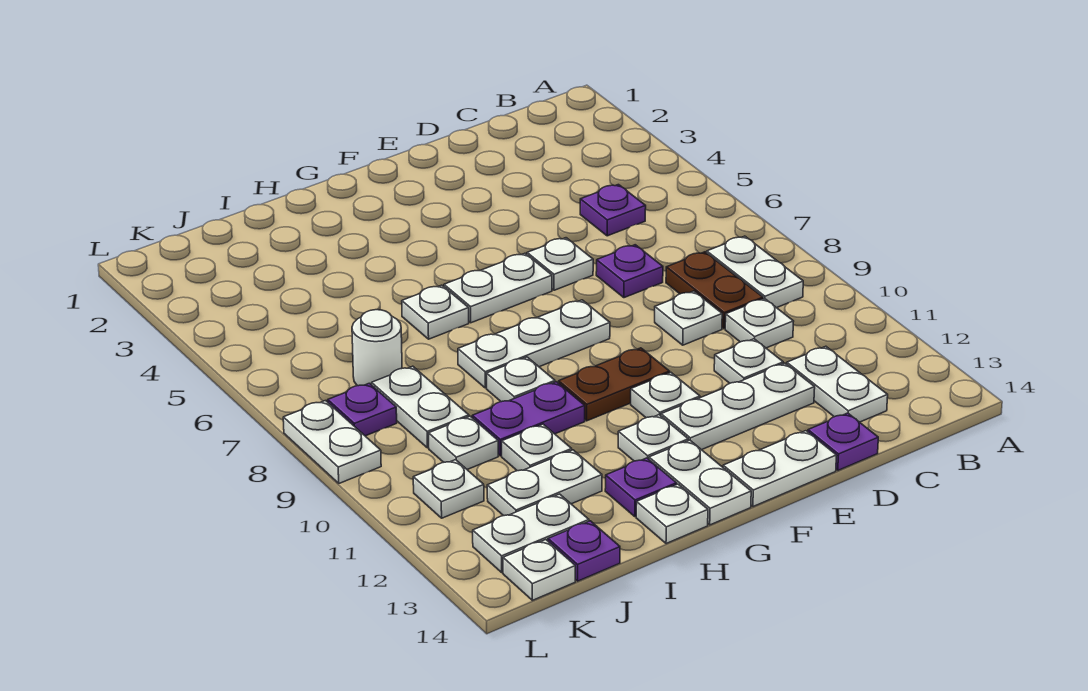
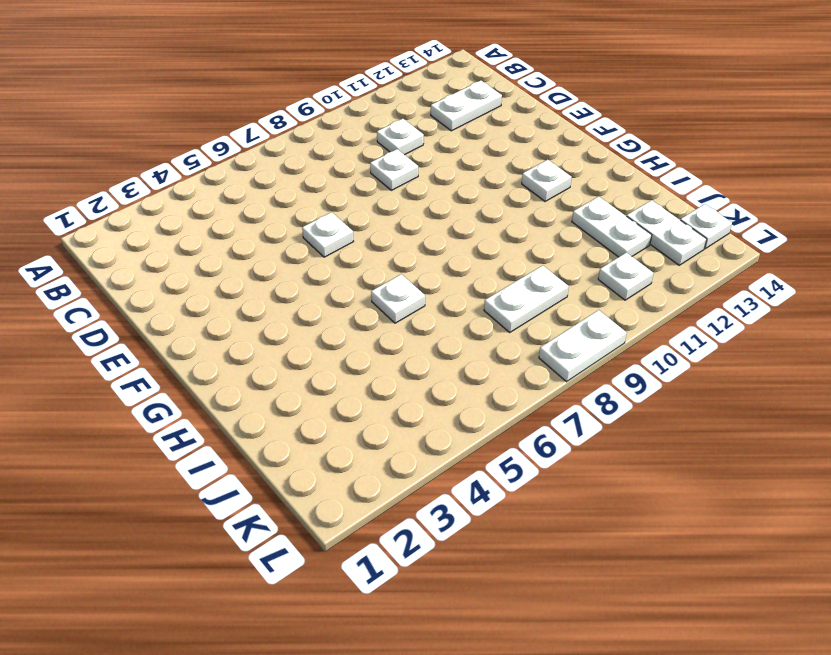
none -> white 1x2 plate [707,236,803,308]
none -> purple 1x1 plate [580,185,646,236]
none -> brown 1x2 plate [666,252,763,329]
none -> purple 1x1 plate [596,245,663,298]

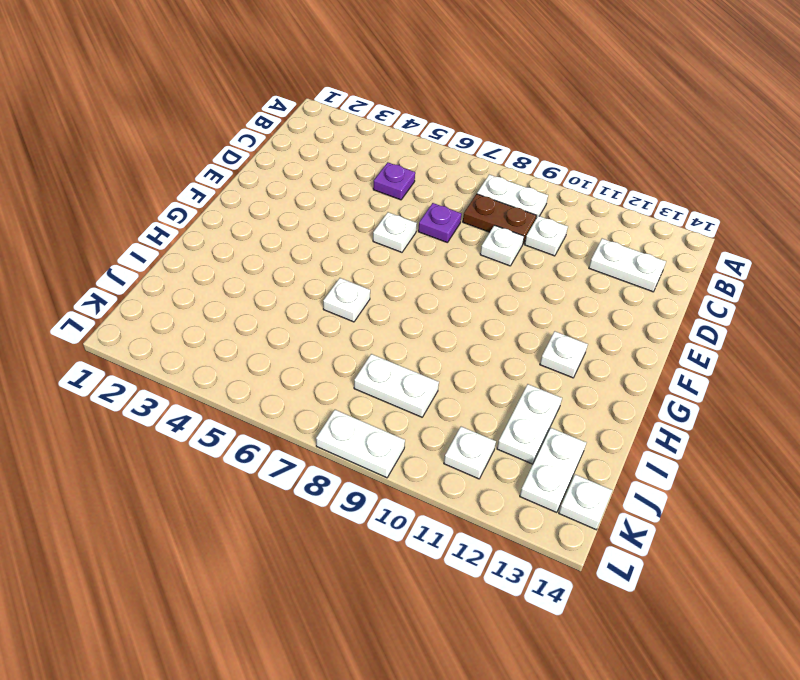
none -> white 1x1 plate [714,339,783,383]
none -> white 1x3 plate [661,363,815,450]
none -> purple 1x1 plate [808,413,878,470]
none -> white 1x2 plate [723,431,837,507]

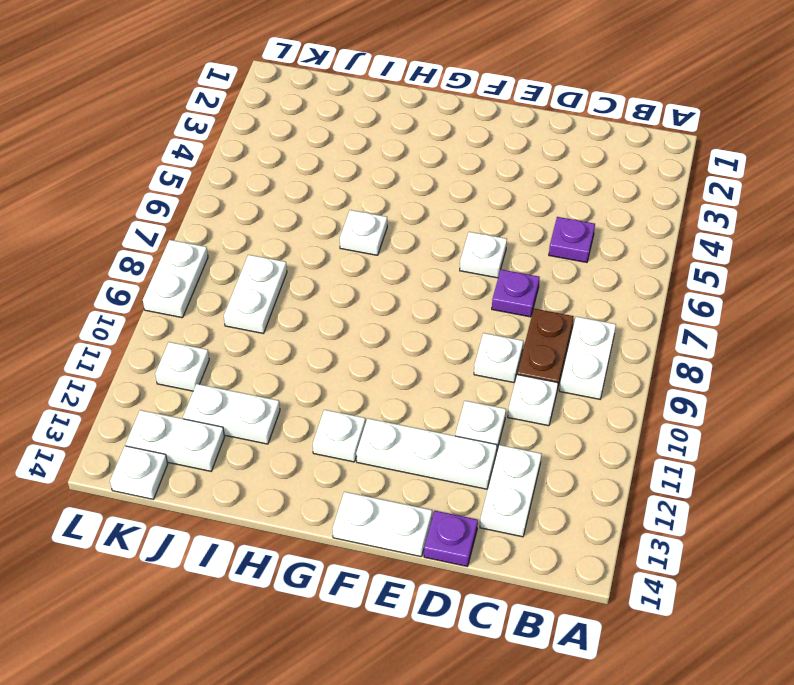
none -> white 1x2 plate [444,253,552,323]
none -> white 1x3 plate [458,300,610,388]
none -> brown 1x2 plate [559,348,670,421]
none -> white 1x1 plate [631,373,700,418]

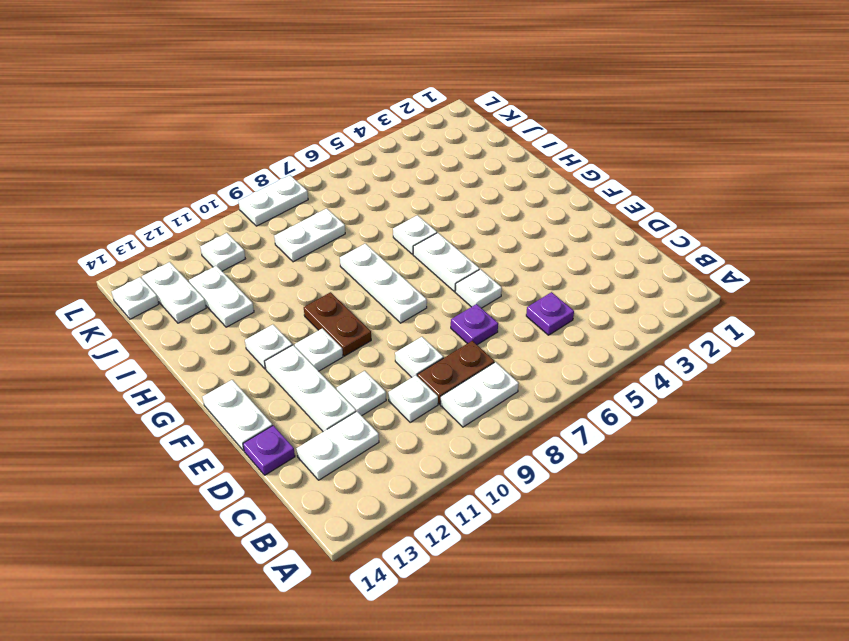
none -> white 1x2 plate [649,440,751,525]
none -> white 1x1 plate [487,357,555,402]
none -> purple 1x2 plate [472,382,585,456]
none -> purple 1x1 plate [605,458,677,517]

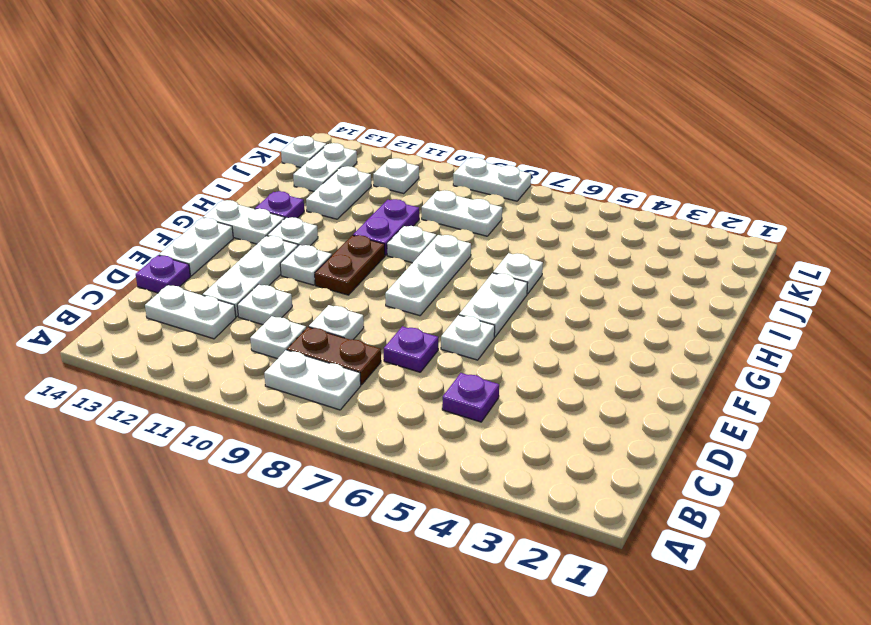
none -> white 1x1 plate [636,484,708,544]
none -> white 1x1 plate [502,424,572,471]
none -> white 1x1 round brick [352,310,402,386]
none -> white 1x1 plate [429,416,498,469]

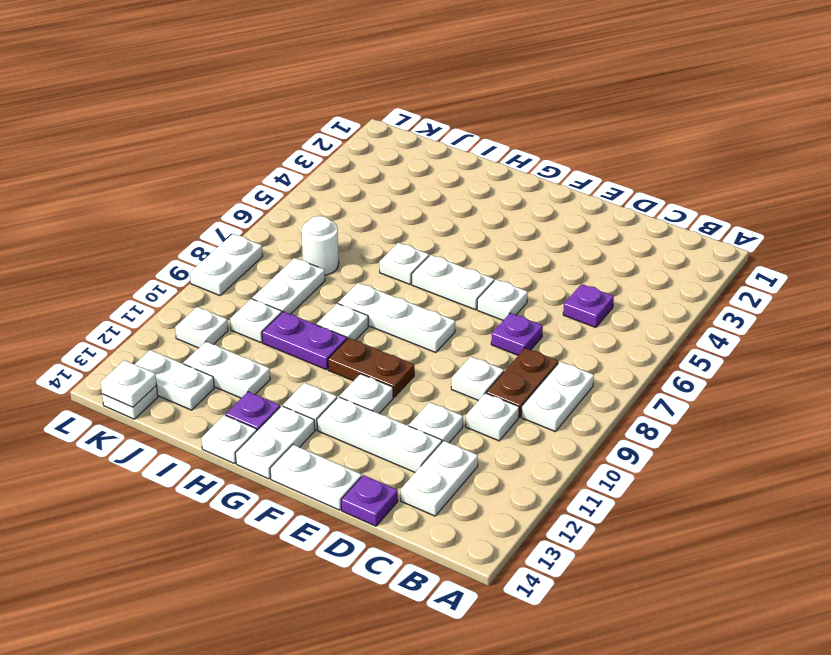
white 1x1 plate [101,360,156,407] -> white 1x1 plate moved to [502,424,572,471]
none -> purple 1x1 plate [548,521,620,581]
none -> purple 1x1 plate [328,383,397,436]

